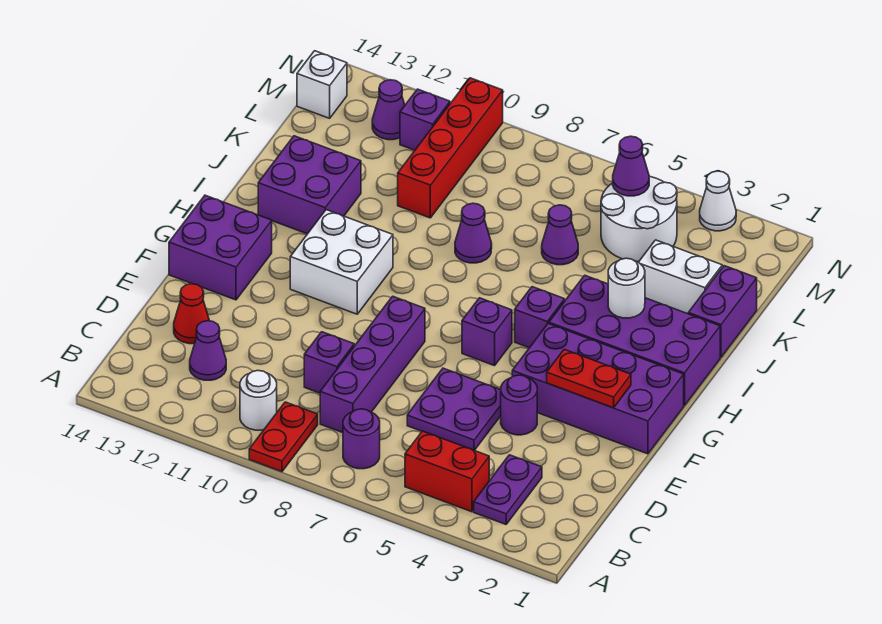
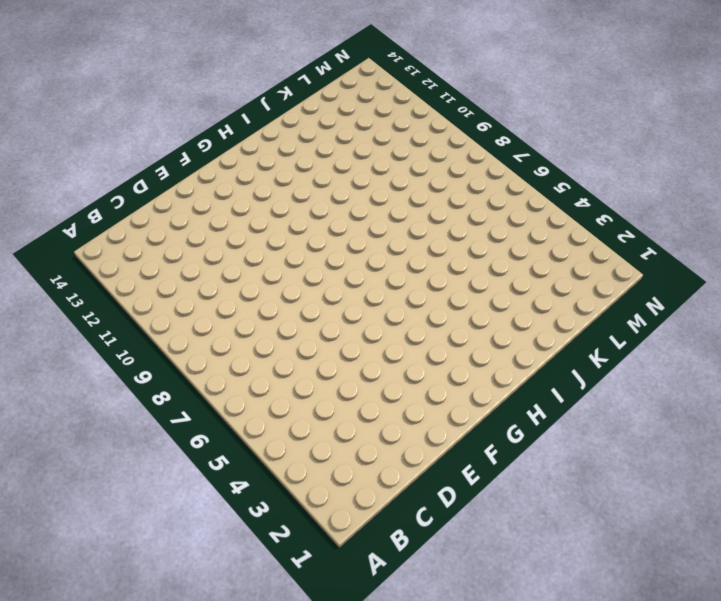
none -> red 1x2 plate [249,402,318,472]
none -> purple 1x2 plate [474,455,542,524]
none -> red 1x2 brick [405,431,489,512]
none -> purple 1x1 round brick [343,409,380,469]

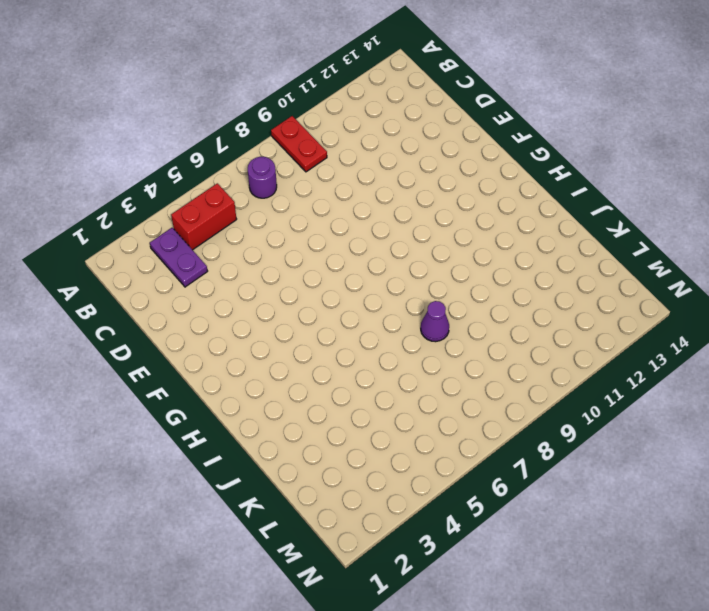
none -> white 1x1 round brick [240,371,277,430]
none -> purple 1x4 brick [320,296,425,433]
none -> purple 1x1 cone [190,321,226,380]
none -> purple 2x2 plate [407,368,501,450]

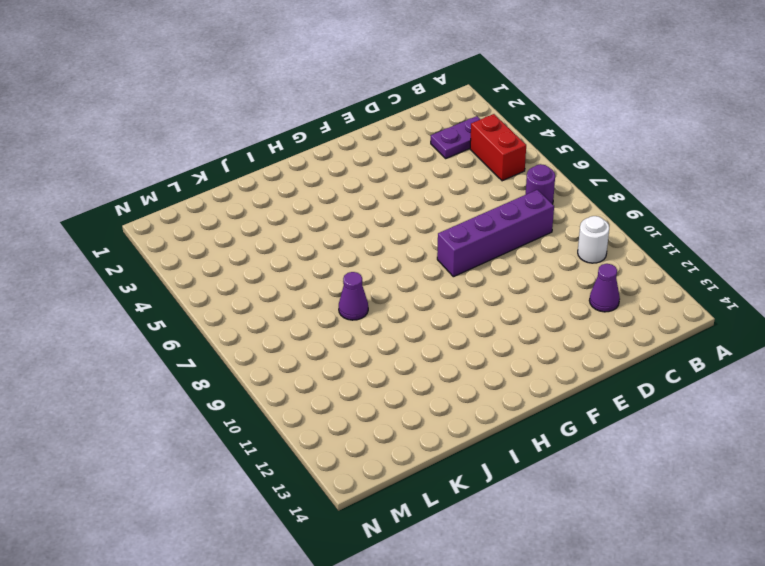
none -> red 1x2 plate [249,402,318,472]
none -> purple 2x2 plate [407,368,501,450]
none -> purple 1x1 brick [304,332,354,393]
none -> red 1x1 cone [174,284,209,344]

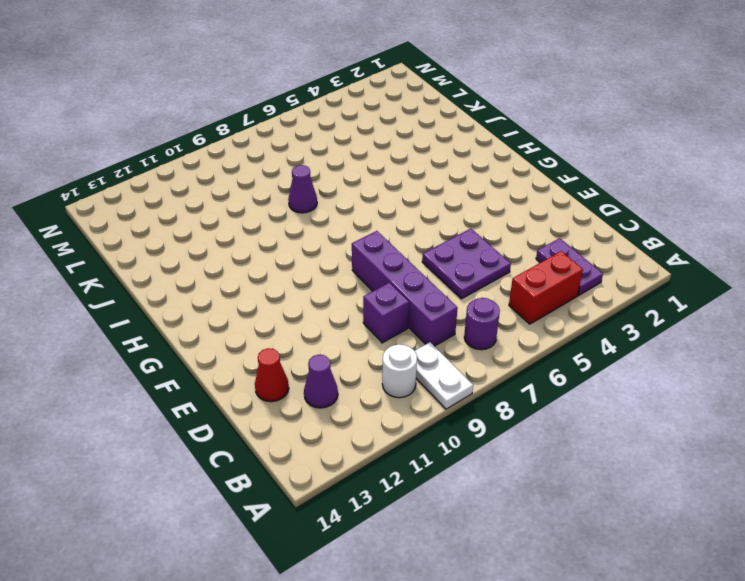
white 1x2 plate [415,342,473,409] -> red 1x2 plate [249,402,318,472]
none -> purple 1x1 round brick [501,375,537,435]
none -> purple 2x4 brick [512,324,684,454]
none -> purple 2x2 brick [169,195,272,300]
none -> purple 1x1 brick [462,298,512,366]

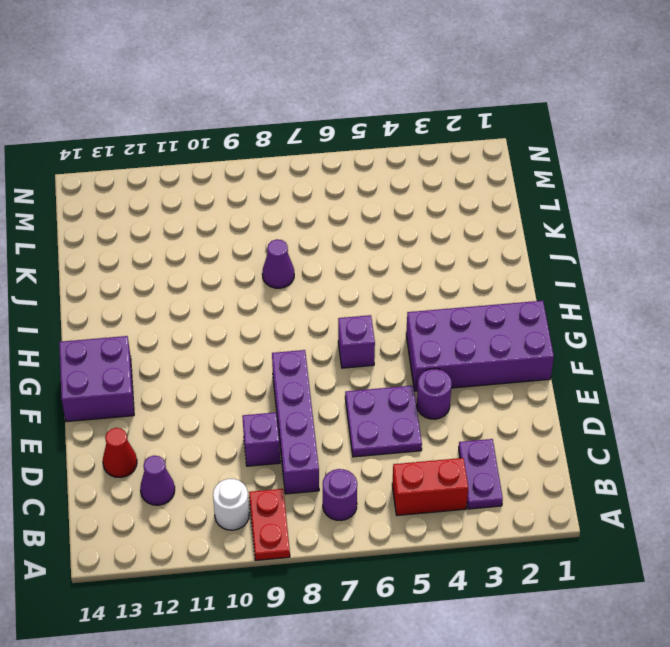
none -> white 2x2 brick [290,210,393,314]
none -> purple 2x4 brick [549,275,720,406]
none -> purple 1x1 brick [515,287,565,348]
none -> purple 2x2 brick [258,136,361,234]

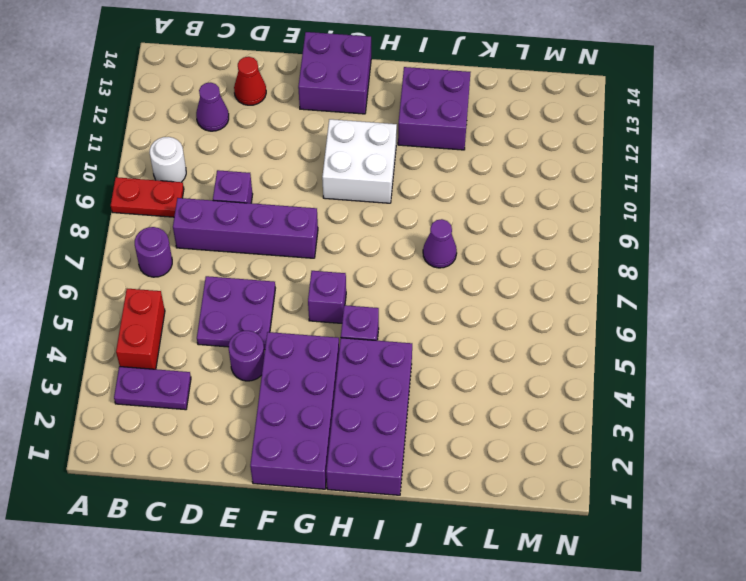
none -> purple 1x2 brick [688,266,757,357]
none -> white 1x2 brick [638,240,722,314]
none -> purple 1x1 cone [542,205,578,265]
none -> red 1x4 brick [398,78,503,218]

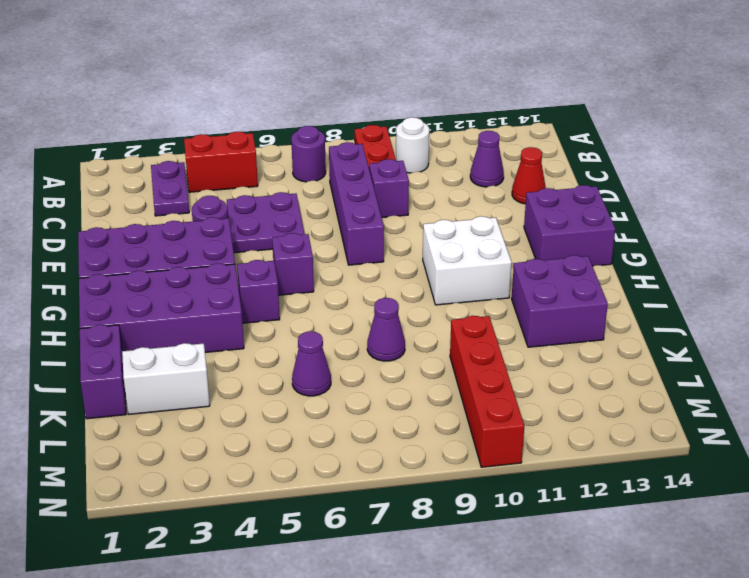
none -> white 2x2 round brick [601,177,677,262]
none -> purple 1x1 brick [400,89,450,150]
none -> purple 1x1 cone [372,80,405,140]
none -> white 1x1 brick [297,51,347,118]

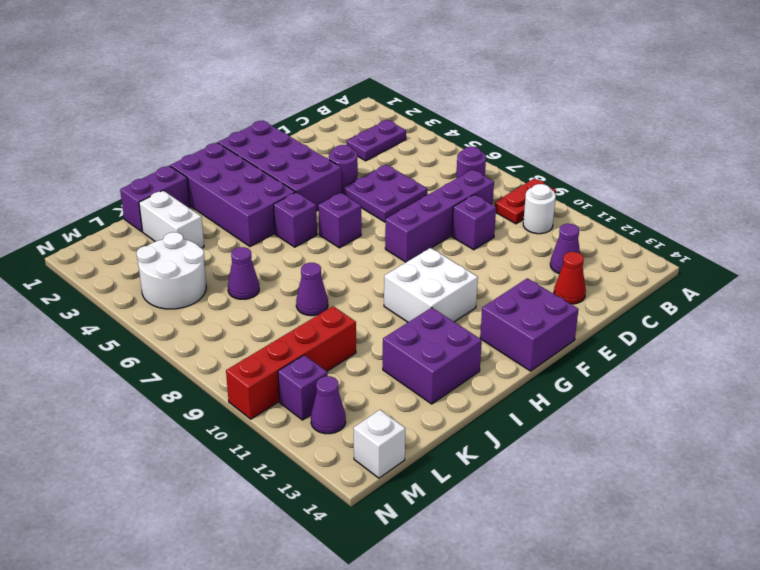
none -> red 1x2 brick [405,431,489,512]
none -> white 1x1 cone [700,171,736,231]
none -> red 1x2 plate [547,349,631,408]
none -> white 1x1 round brick [608,258,645,318]

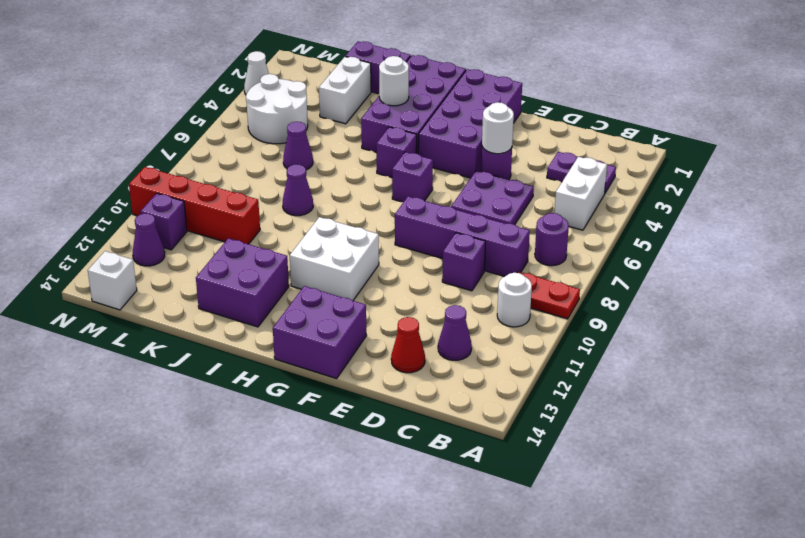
white 1x2 brick [554,157,607,230] -> red 1x2 brick [405,431,489,512]
white 1x1 round brick [482,102,514,154] -> none
none -> red 1x2 plate [547,349,631,408]
none -> purple 1x1 cone [613,136,649,196]

